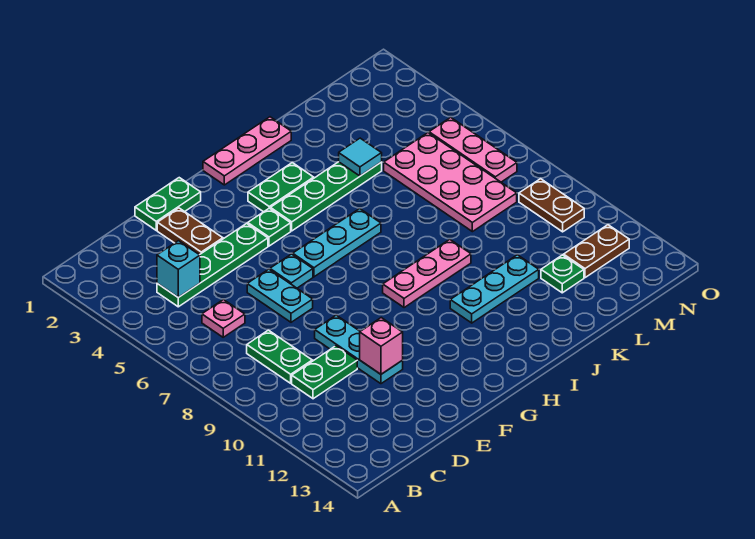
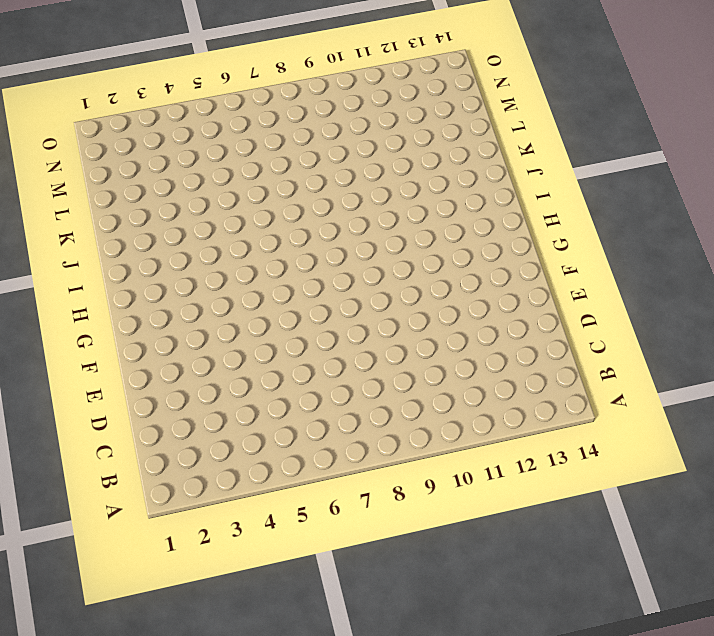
none -> green 1x4 plate [157,223,268,307]
none -> pink 1x1 plate [202,300,245,337]
none -> green 1x2 plate [247,330,312,383]

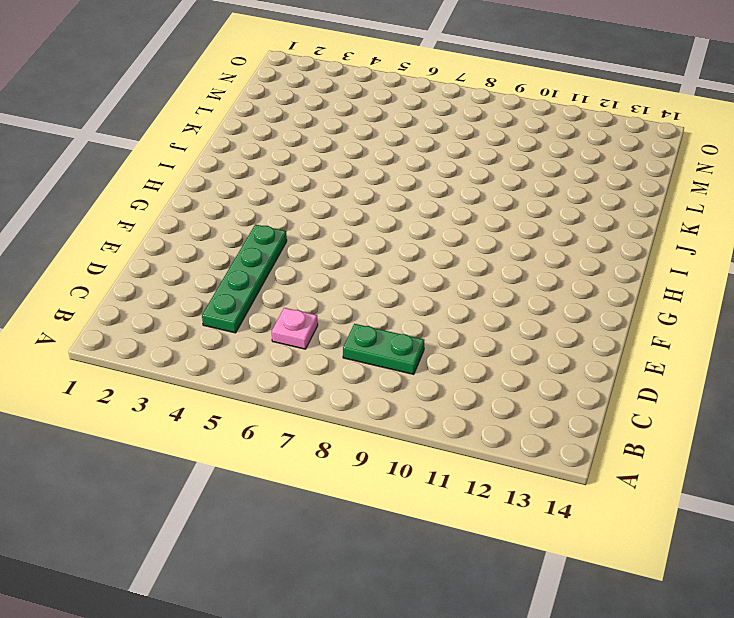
none -> green 1x2 plate [292,346,357,399]
none -> green 1x2 plate [135,178,201,230]
none -> brown 1x2 plate [157,208,223,255]

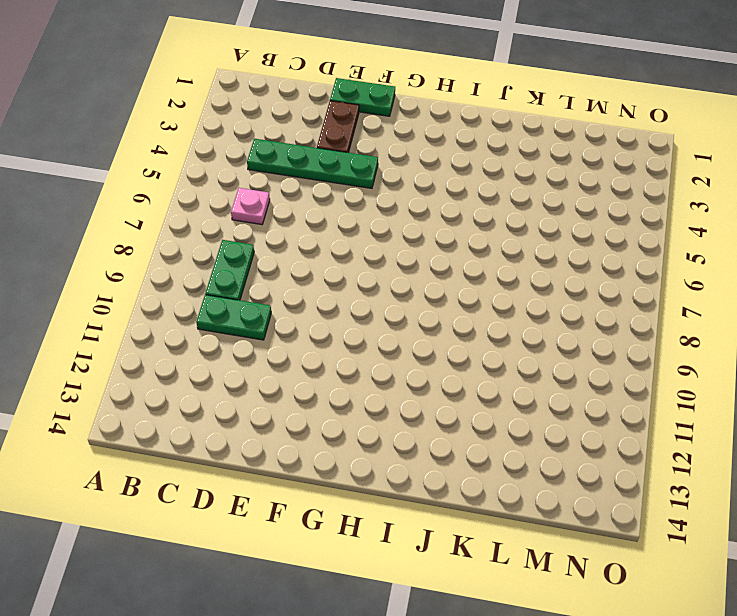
none -> cyan 1x2 plate [247,269,313,322]
none -> cyan 1x3 plate [315,315,403,384]
none -> cyan 1x1 plate [270,254,313,288]

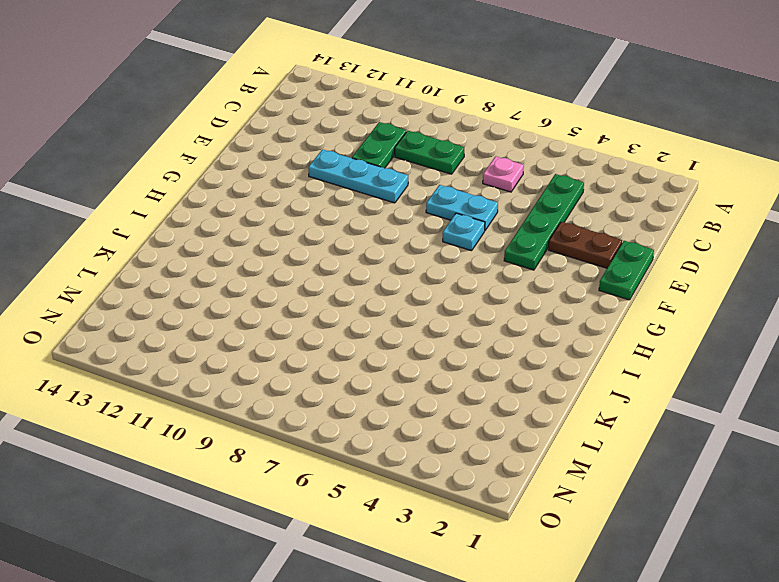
none -> green 1x1 plate [248,208,291,246]
none -> cyan 1x3 plate [293,209,381,277]
none -> pink 1x3 plate [203,117,291,185]

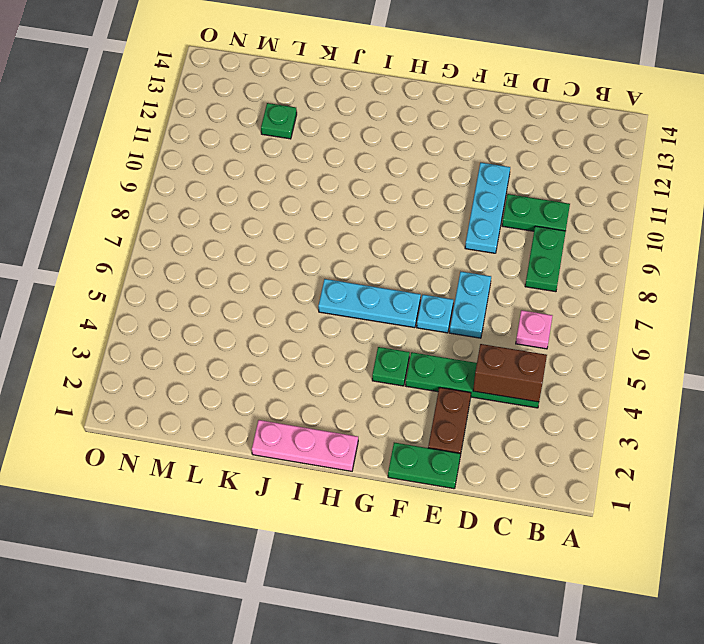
brown 1x2 brick [473,344,547,402] -> cyan 1x1 brick [157,241,200,297]
none -> green 1x2 plate [248,163,314,212]
none -> green 1x4 plate [270,162,382,231]
none -> pink 1x3 plate [383,239,471,308]

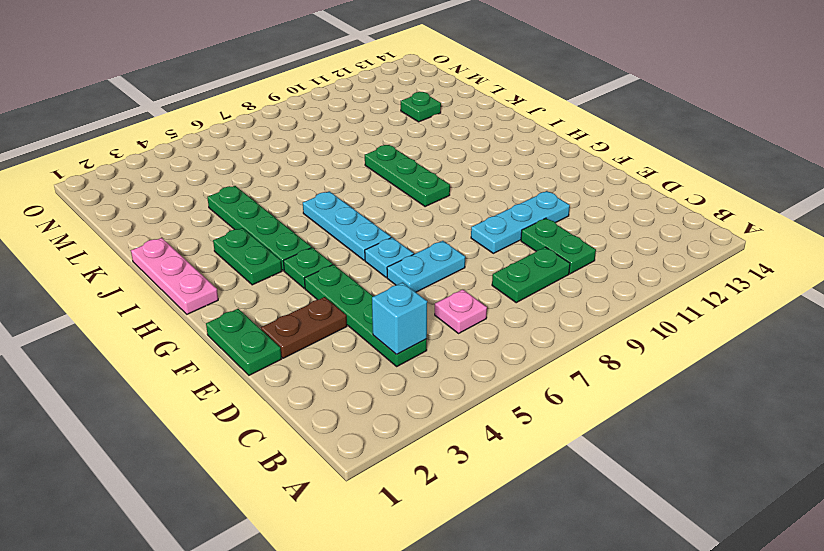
green 1x3 plate [365,145,450,207] -> pink 1x3 plate [383,239,471,308]
none -> cyan 1x3 plate [450,255,539,323]
none -> pink 2x4 plate [384,133,517,232]
none -> brown 1x2 plate [564,225,629,278]

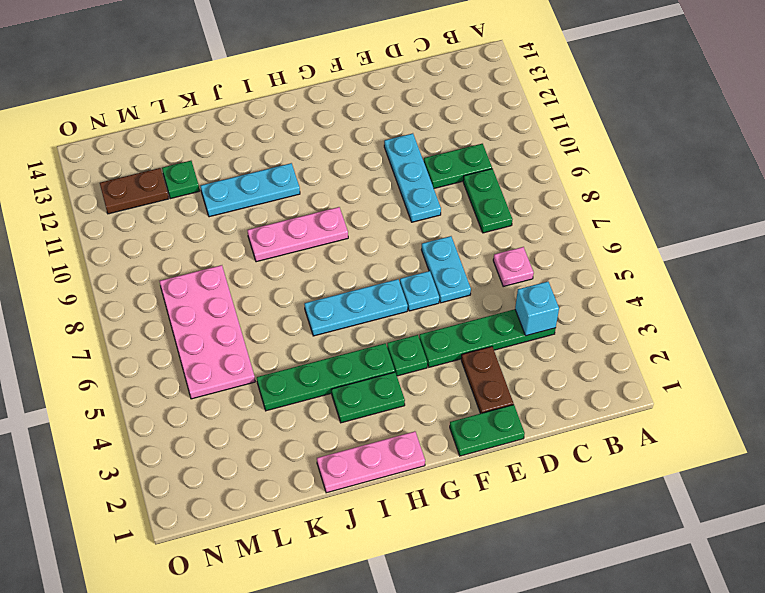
none -> pink 1x3 plate [429,117,517,182]
none -> brown 1x2 plate [519,179,584,232]
none -> pink 1x1 brick [360,318,403,374]

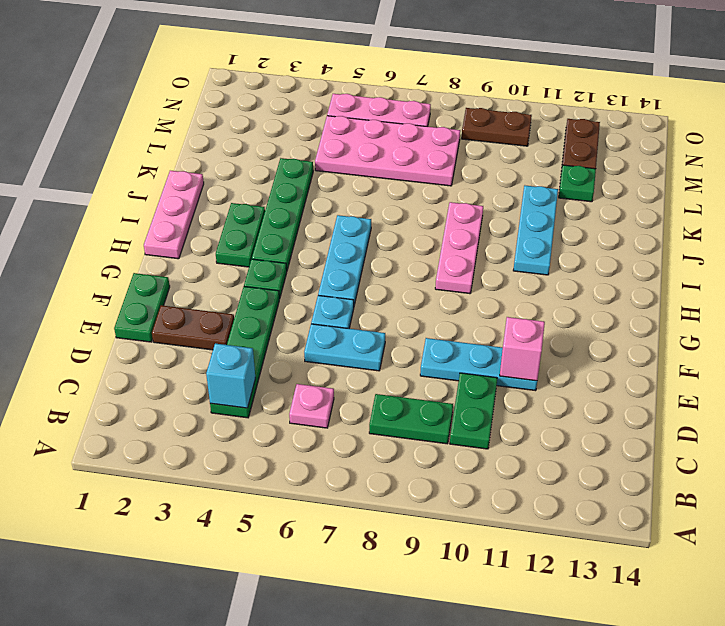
none -> cyan 1x1 tile [339,138,382,176]

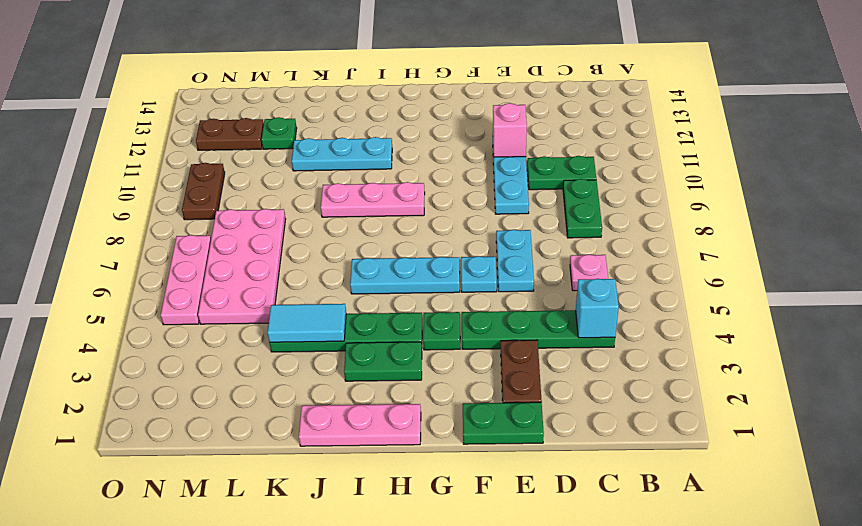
cyan 1x2 tile [268,304,346,342] -> cyan 1x1 tile [339,138,382,176]

